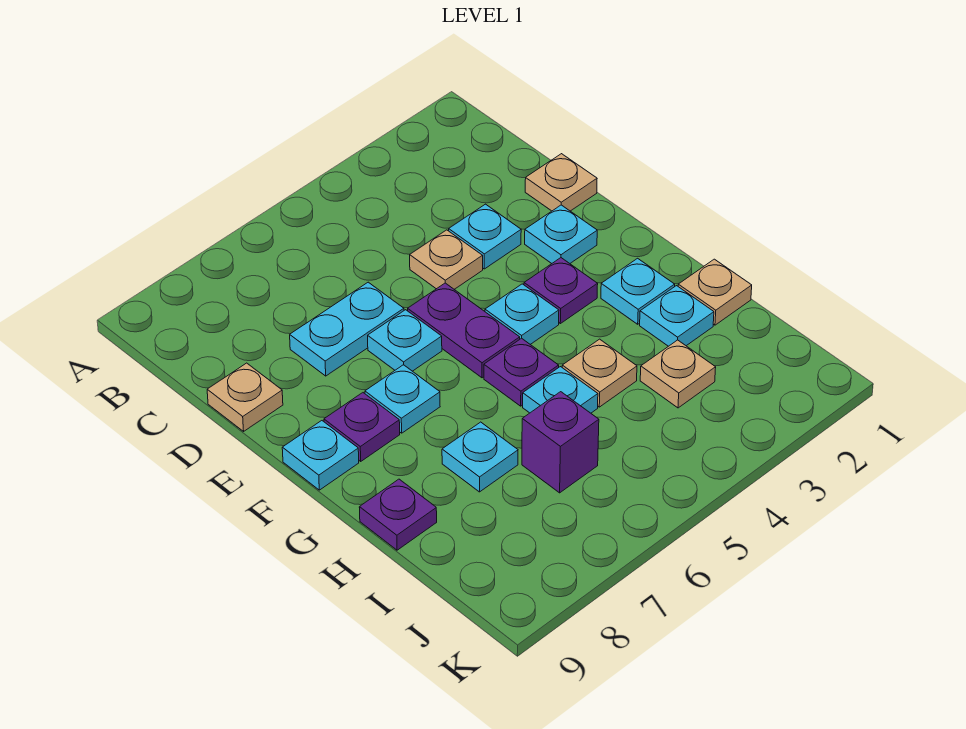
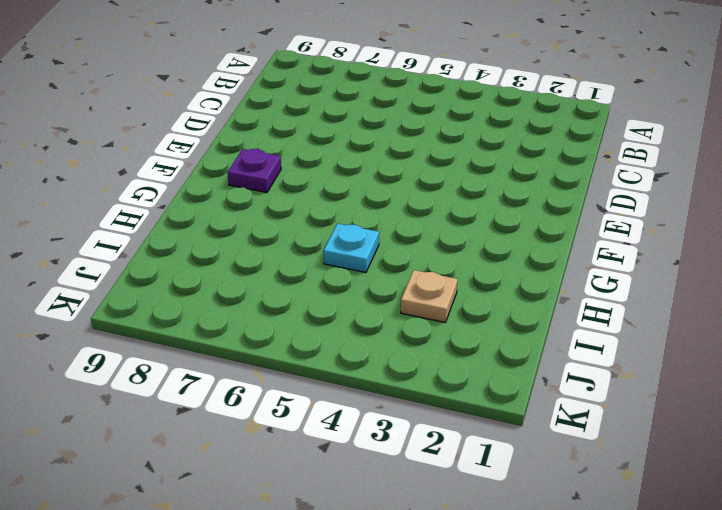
none -> tan 1x1 plate [525,154,597,211]
none -> cyan 1x1 plate [449,204,521,269]
none -> tan 1x1 plate [410,230,483,289]

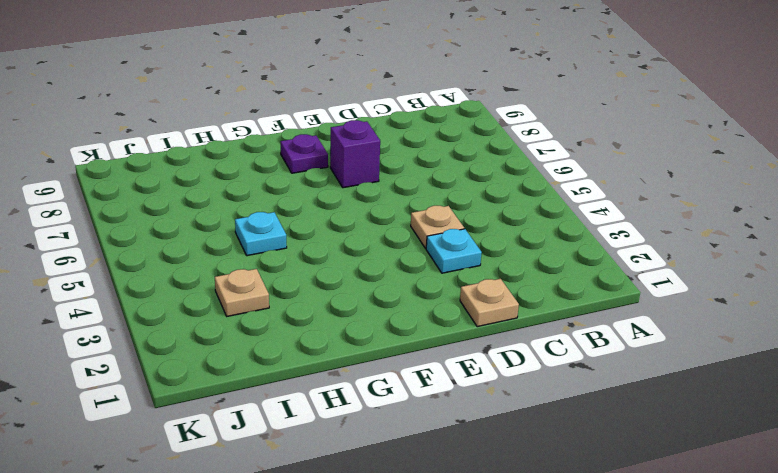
purple 1x1 brick [330,120,380,188] -> purple 1x1 brick moved to [522,392,599,493]
none -> cyan 1x2 plate [290,282,404,376]
none -> tan 1x1 plate [207,363,283,431]
none -> cyan 1x1 plate [525,205,597,263]

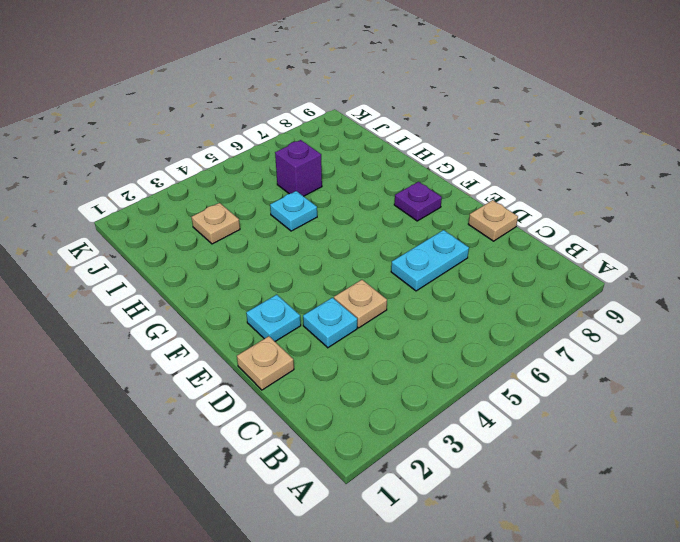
none -> purple 1x2 plate [408,283,520,378]
none -> cyan 1x1 plate [368,310,442,371]
none -> purple 1x1 plate [524,258,598,324]

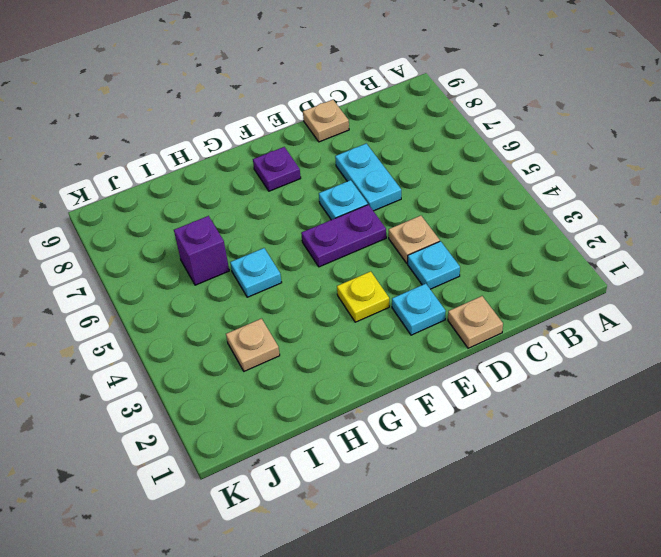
yellow 1x1 plate [337,271,389,322] -> purple 1x1 plate [524,258,598,324]
none -> cyan 1x1 plate [485,284,559,344]
none -> cyan 1x1 plate [365,365,440,433]
none -> cyan 1x1 plate [282,421,359,490]

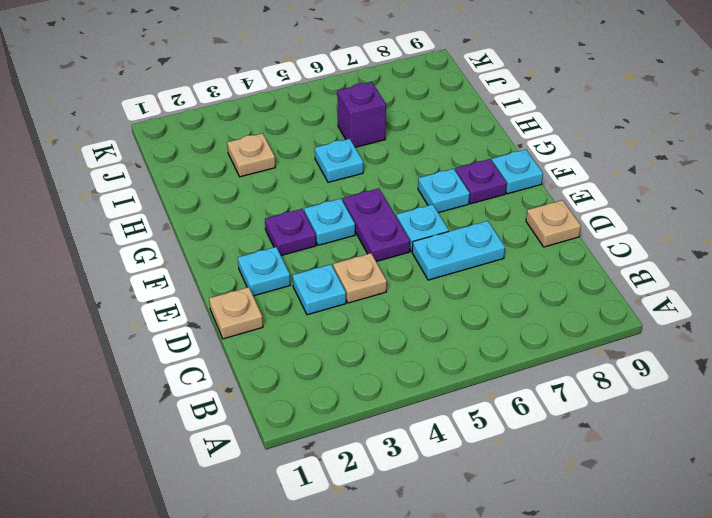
none -> cyan 1x1 plate [601,258,675,324]
none -> purple 1x1 plate [484,338,559,406]
none -> tan 1x1 plate [678,259,752,325]

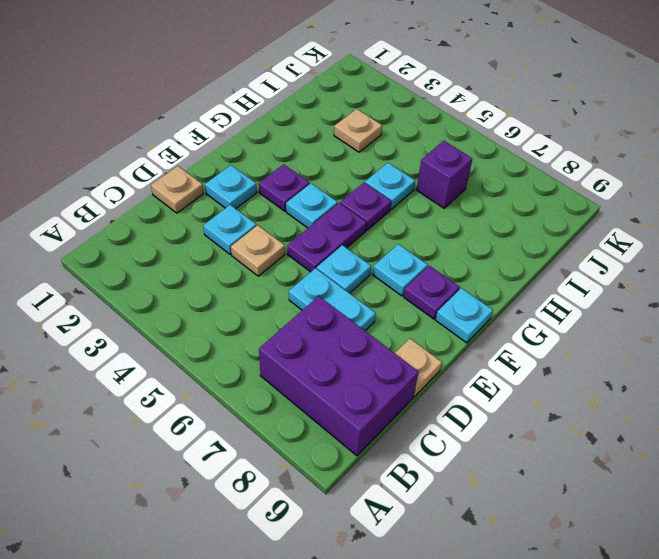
purple 2x3 brick [259,296,419,456] -> none
none -> cyan 1x1 plate [601,258,675,324]
none -> tan 1x1 plate [678,259,752,325]
none -> cyan 1x1 plate [640,286,714,346]

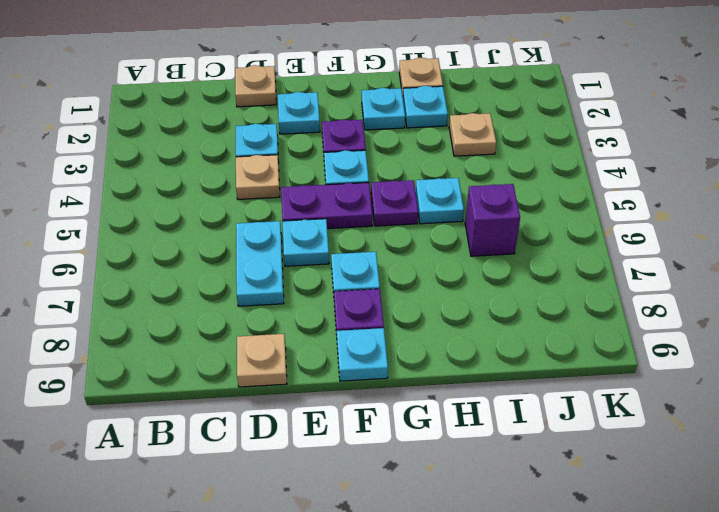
none -> tan 1x1 plate [562,339,637,407]
none -> cyan 1x1 plate [442,422,518,492]
none -> purple 1x1 plate [359,479,437,550]

